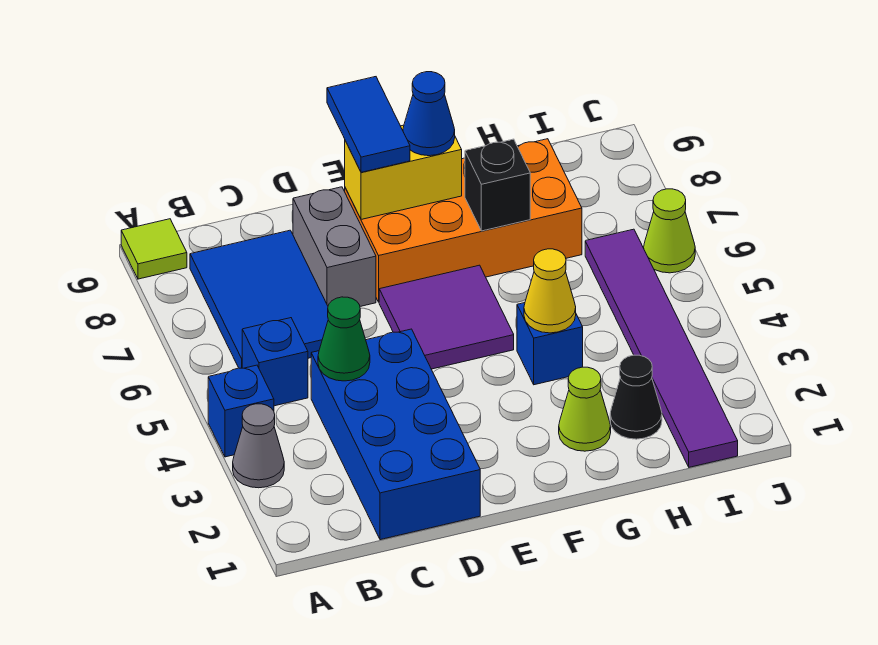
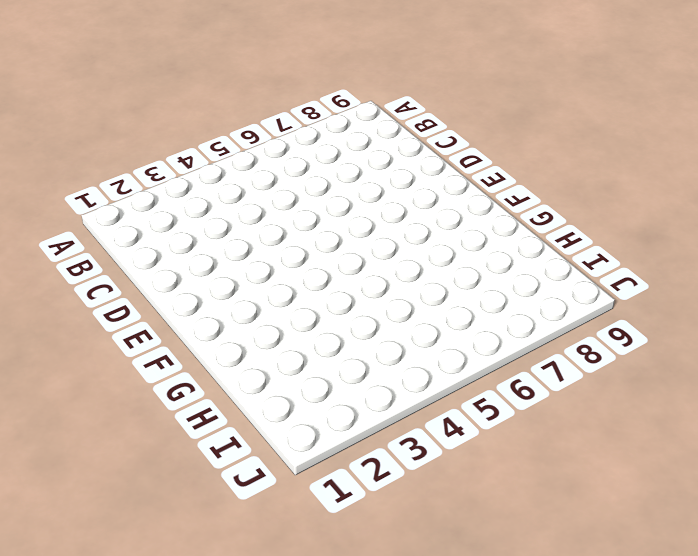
none -> grey 1x1 cone [233,404,284,488]
none -> blue 1x1 brick [208,365,274,457]
none -> lime 1x1 tile [121,219,187,279]

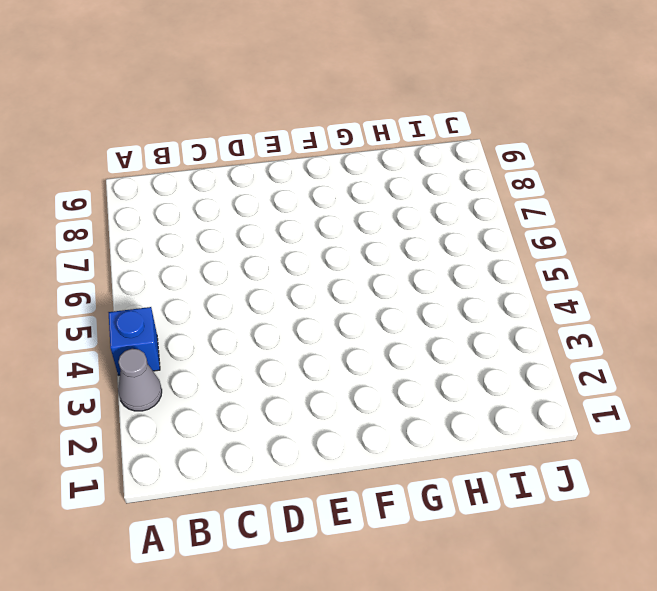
none -> lime 1x1 tile [121,219,187,279]
none -> blue 1x1 brick [242,318,308,406]
none -> blue 2x3 tile [190,230,328,368]

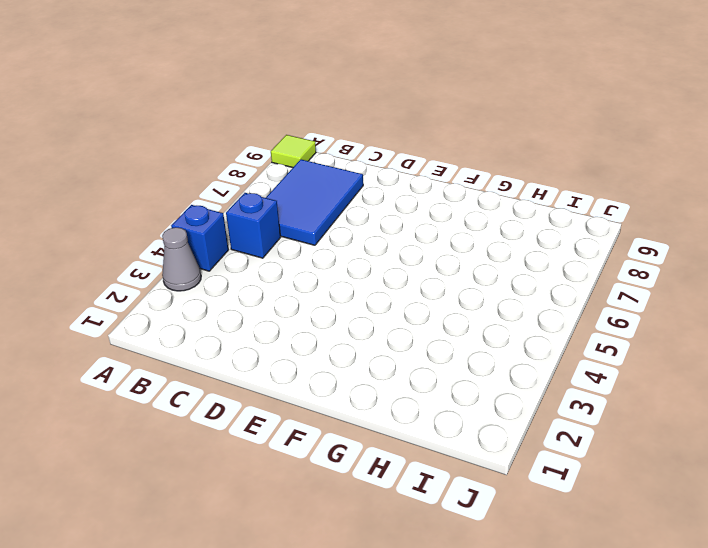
none -> blue 2x4 brick [311,329,480,540]
none -> grey 1x2 brick [293,187,376,306]
none -> purple 2x2 tile [379,265,514,369]

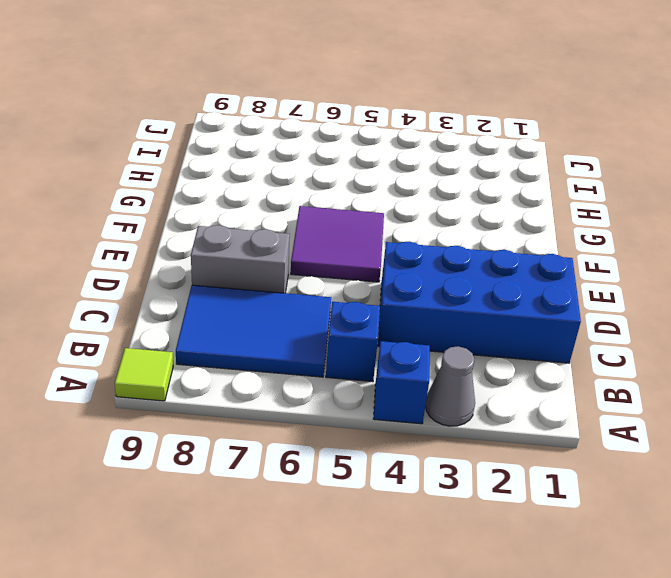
none -> orange 2x4 brick [345,139,582,302]
none -> lime 1x1 cone [559,367,611,451]
none -> blue 1x1 brick [517,303,583,385]

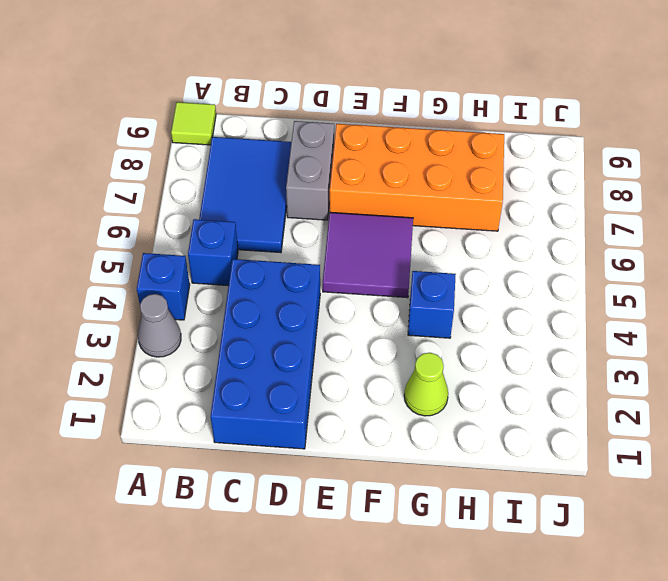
none -> black 1x1 cone [610,355,662,439]
none -> purple 1x6 tile [585,229,738,467]
none -> lime 1x1 cone [644,189,695,273]

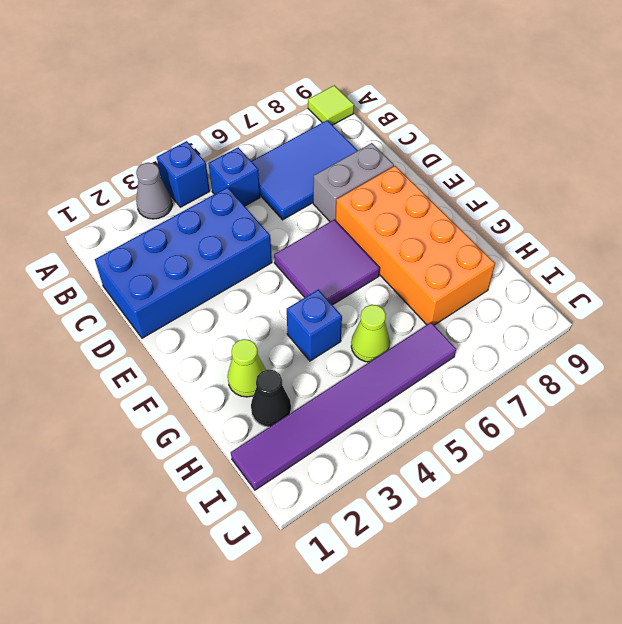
lime 1x1 cone [351,305,390,362] -> lime 1x1 cone moved to [644,189,695,273]
none -> green 1x1 cone [318,297,370,381]
none -> yellow 1x2 brick [345,125,462,219]
none -> yellow 1x1 cone [524,249,576,333]

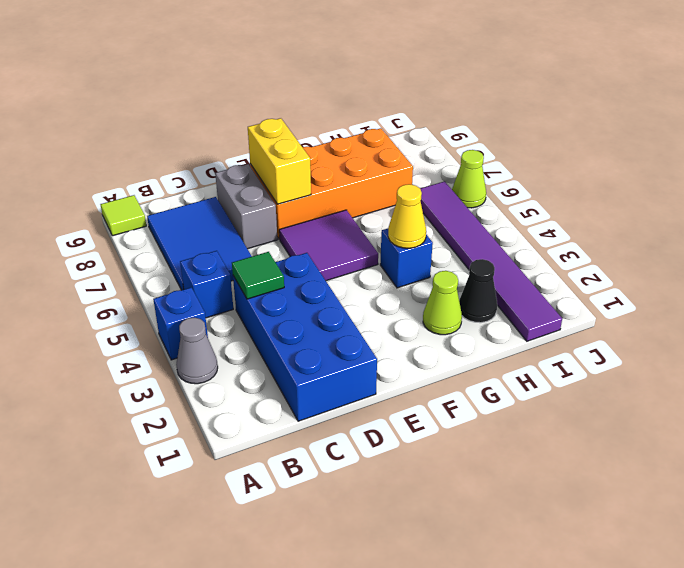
green 1x1 tile [232,252,284,299] -> green 1x1 cone [318,297,370,381]
yellow 1x2 brick [248,118,311,204] -> yellow 1x2 brick turned to [345,125,462,219]
none -> black 1x1 brick [465,139,530,231]
none -> blue 1x2 tile [327,77,410,172]
none -> blue 1x1 cone [403,72,455,156]

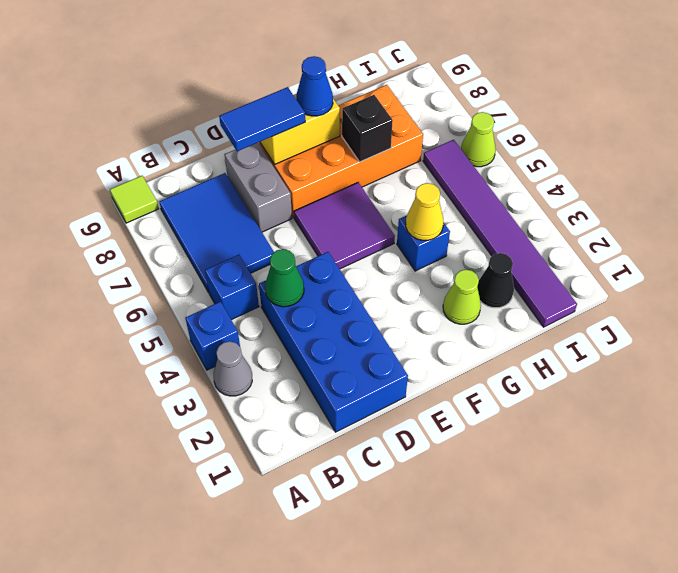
blue 1x2 tile [219,87,305,151] -> blue 1x2 tile turned to [327,77,410,172]

